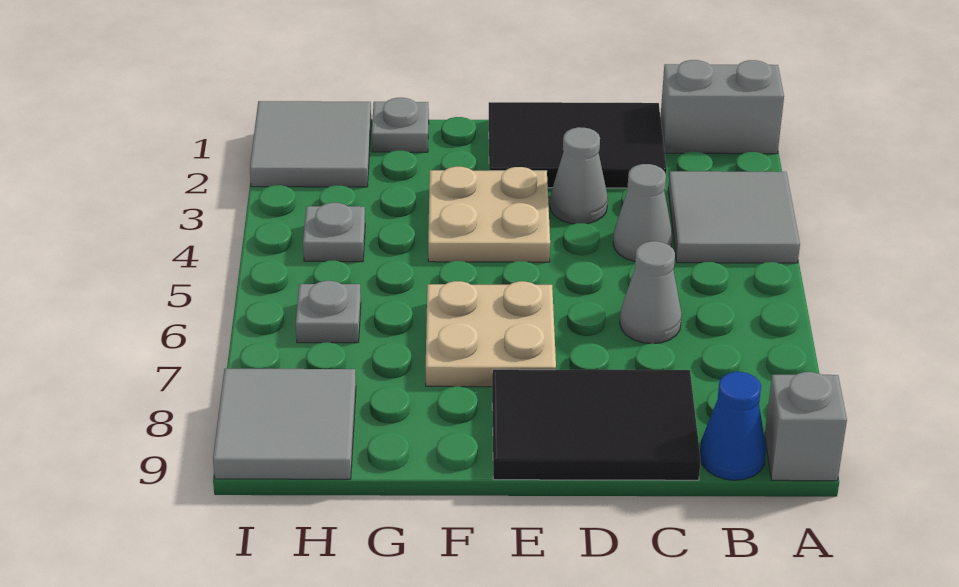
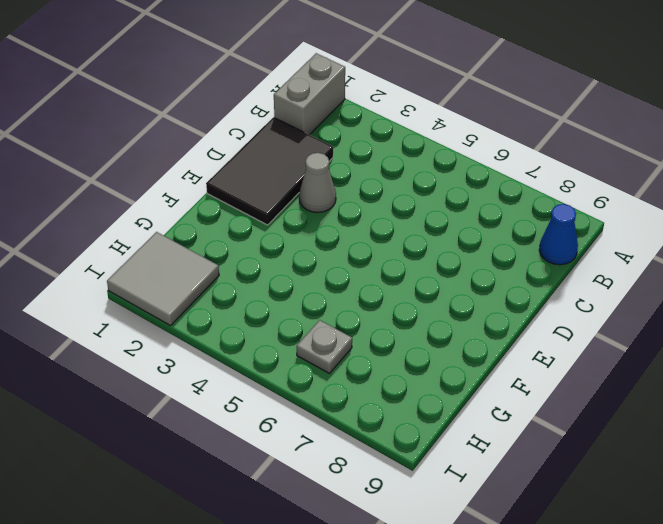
none -> grey 2x2 tile [668,171,800,263]
none -> grey 1x1 brick [765,372,847,481]
none -> grey 1x1 cone [613,164,672,261]

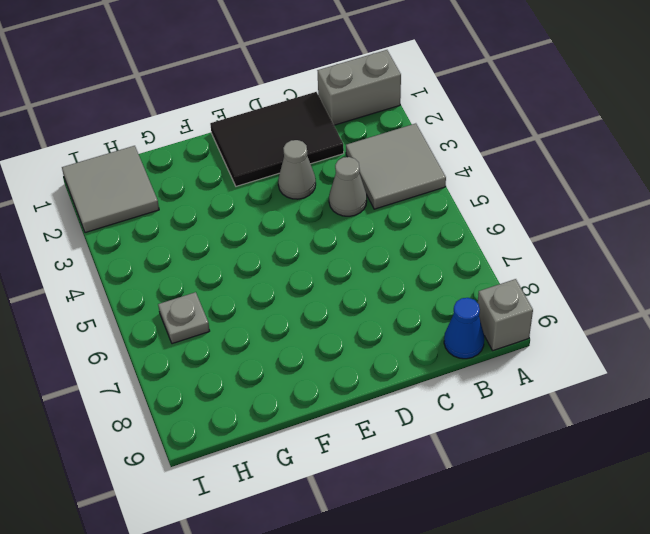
none -> grey 1x1 cone [620,241,682,344]
none -> black 2x3 tile [492,369,701,480]
none -> tan 2x2 plate [428,167,550,262]

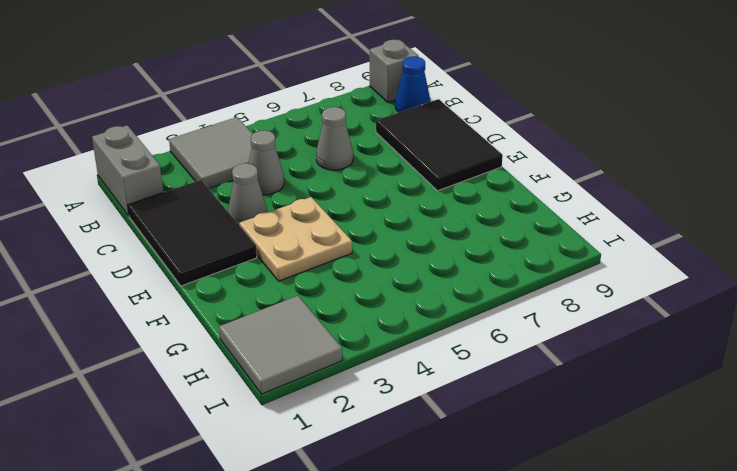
none -> tan 2x2 plate [426,281,556,387]
none -> grey 1x1 plate [372,98,429,152]
none -> grey 1x1 plate [303,203,365,262]

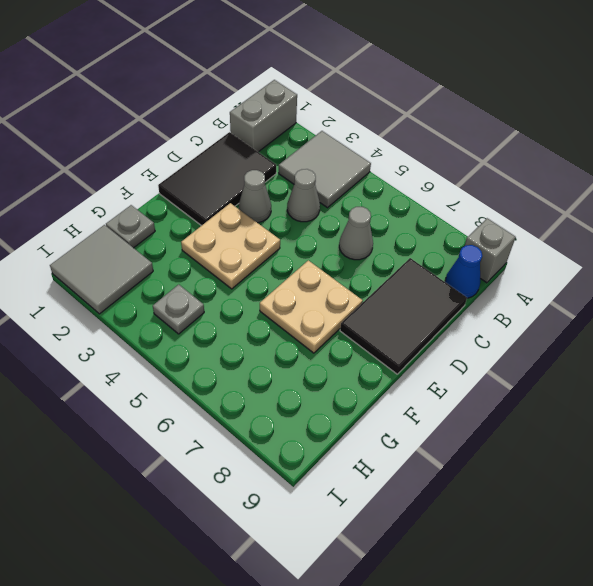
none -> grey 1x1 plate [296,281,361,343]
none -> grey 2x2 tile [213,369,356,479]

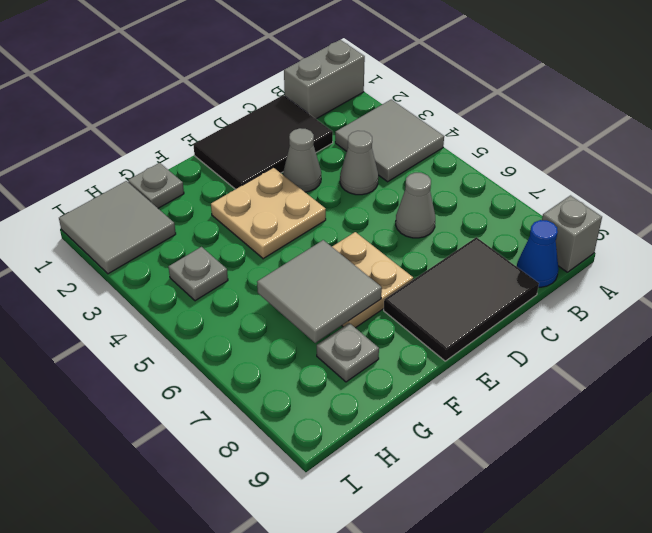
grey 2x2 tile [257,240,382,343] -> grey 2x2 tile moved to [213,369,356,479]
grey 1x1 plate [317,323,379,382] -> grey 1x1 plate moved to [296,281,361,343]

